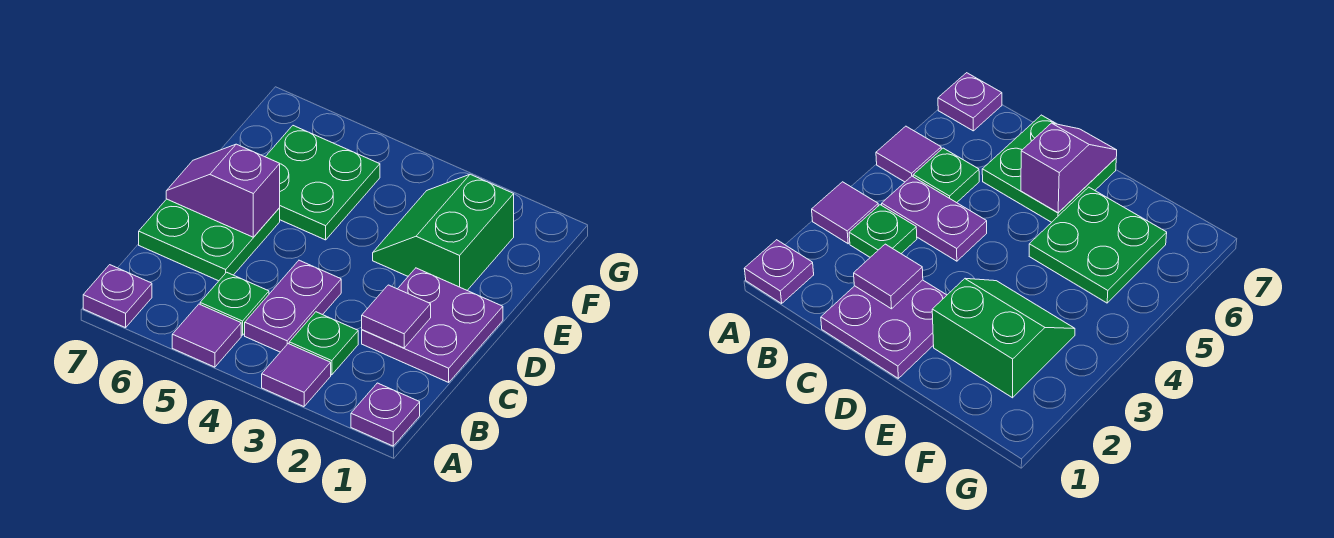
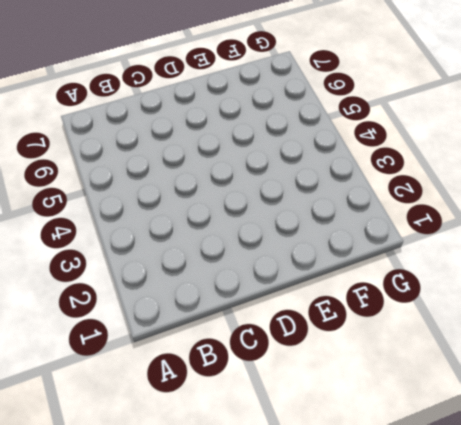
none -> purple 1x1 plate [351,383,420,446]
none -> purple 1x1 tile [262,344,331,407]
none -> purple 1x1 tile [172,304,241,367]

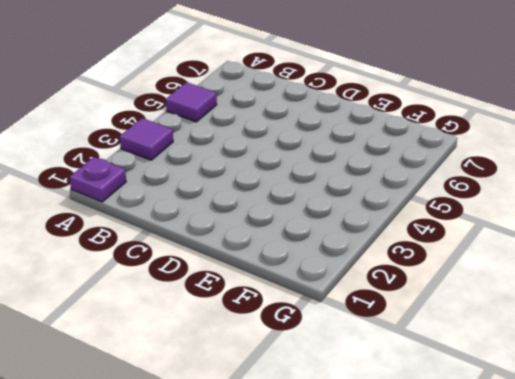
none -> purple 1x1 plate [83,265,152,328]
none -> green 1x1 plate [289,312,358,375]
none -> purple 1x2 plate [245,260,341,352]

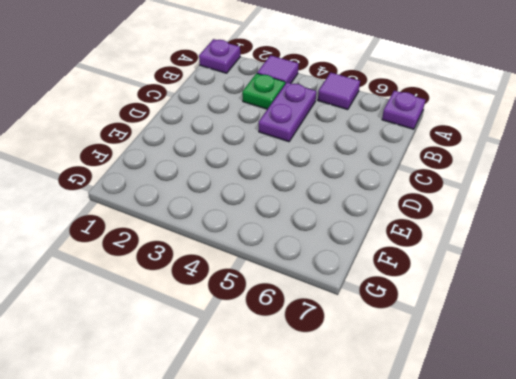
none -> green 1x1 plate [200,272,269,335]
none -> purple 2x2 plate [362,268,503,382]
none -> green 2x2 plate [139,199,280,281]

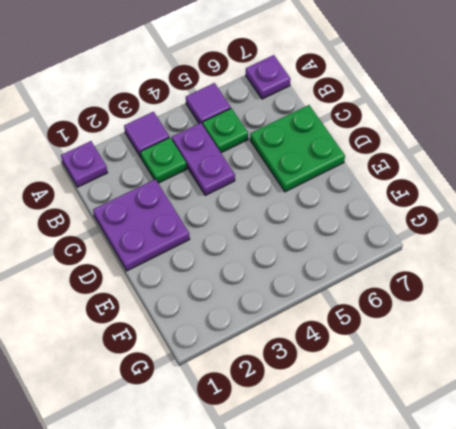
none -> green 2x2 slope [373,174,514,290]
none -> green 2x2 plate [265,126,380,240]
none -> purple 1x1 tile [362,285,431,348]

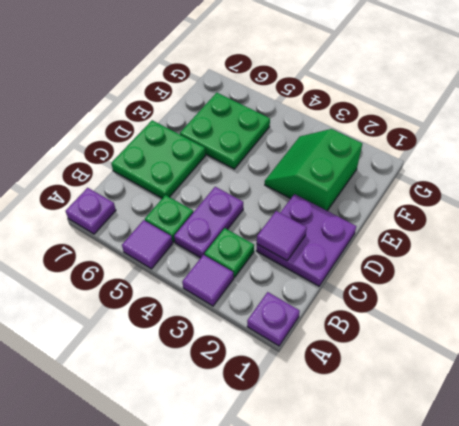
none -> purple 1x2 slope [166,144,280,237]

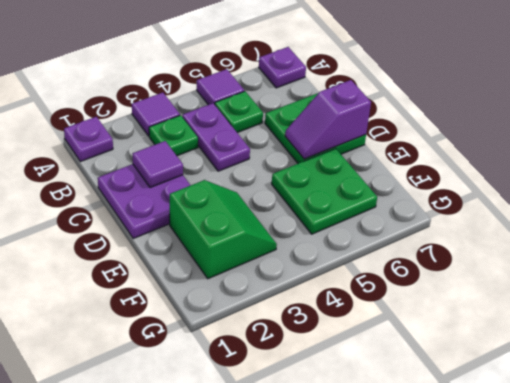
purple 1x2 slope [285,80,371,159] -> purple 1x2 slope turned to [166,144,280,237]

